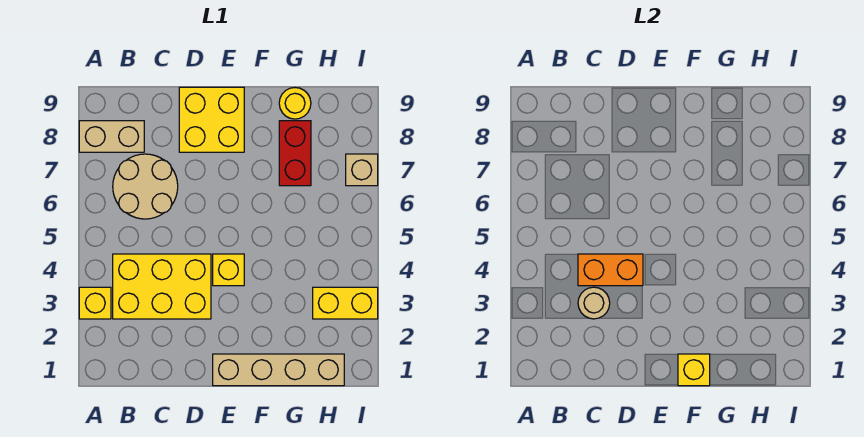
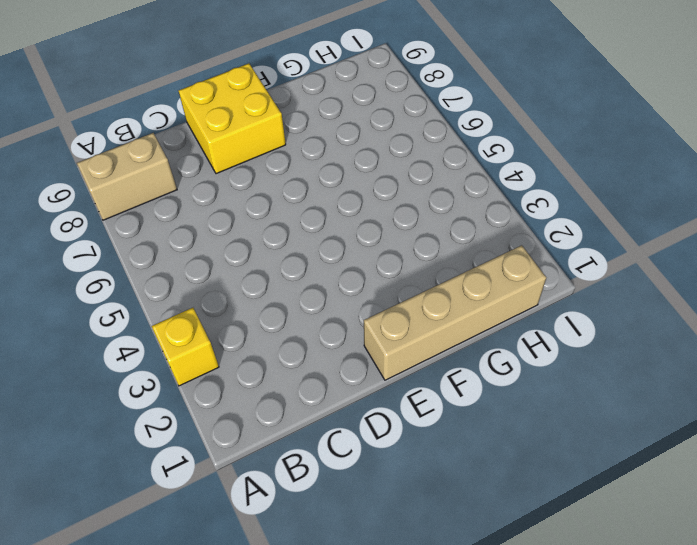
none -> yellow 2x3 brick [113,254,211,319]
none -> tan 2x2 round brick [113,154,178,219]
none -> yellow 1x1 brick [213,254,244,286]

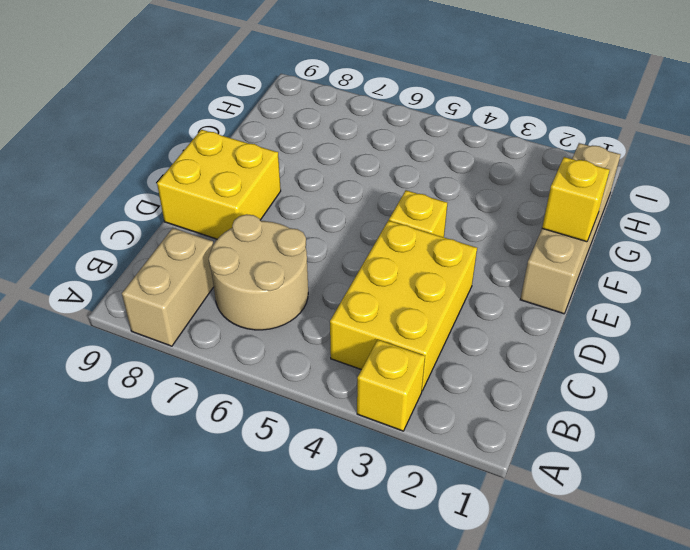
none -> red 1x2 brick [279,121,311,186]
none -> yellow 1x1 round brick [279,88,311,119]
none -> yellow 1x2 brick [313,287,378,319]

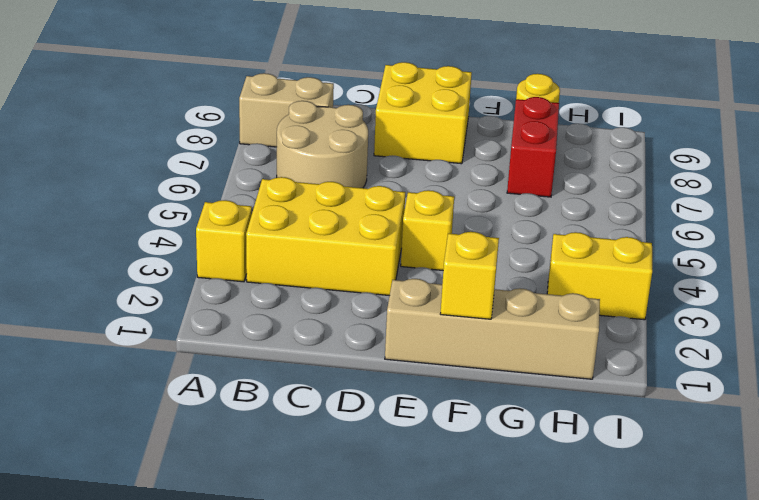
none -> tan 1x1 brick [346,154,378,186]
none -> tan 1x1 round brick [578,287,610,319]
none -> orange 1x2 brick [578,254,643,286]

